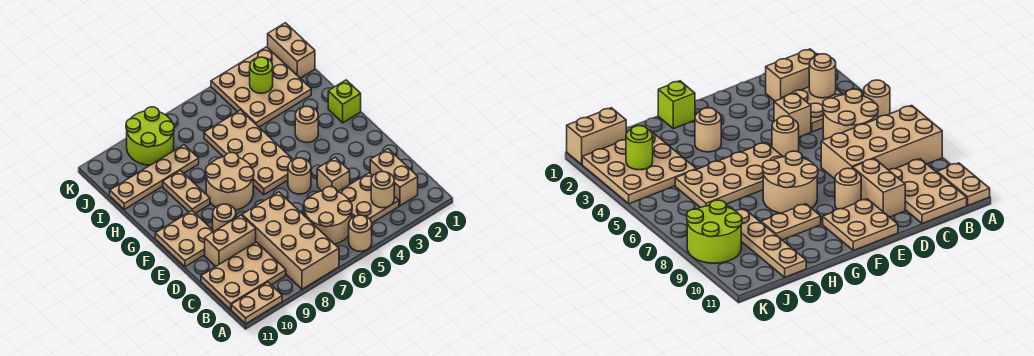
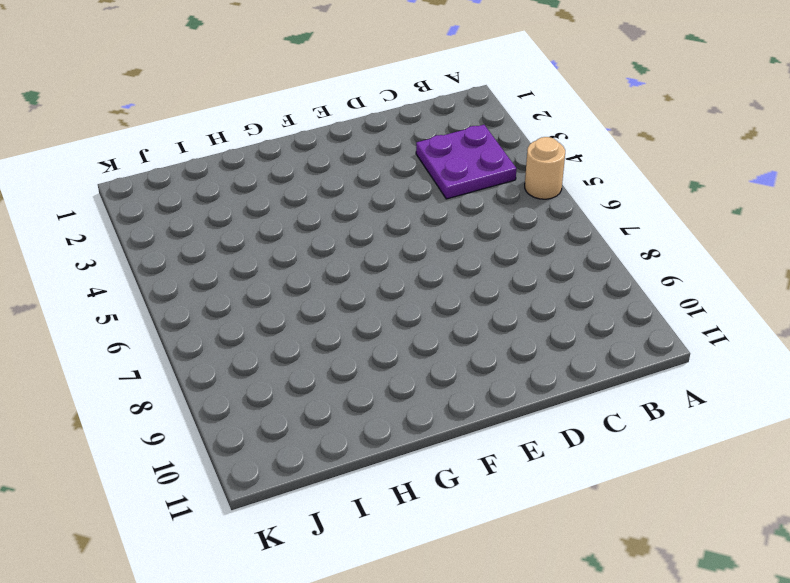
purple 2x2 plate [416,125,517,199] -> tan 2x2 plate [338,173,399,223]
none -> tan 2x4 brick [242,192,339,289]
none -> tan 1x2 plate [231,282,282,324]
none -> tan 1x2 brick [370,149,418,206]

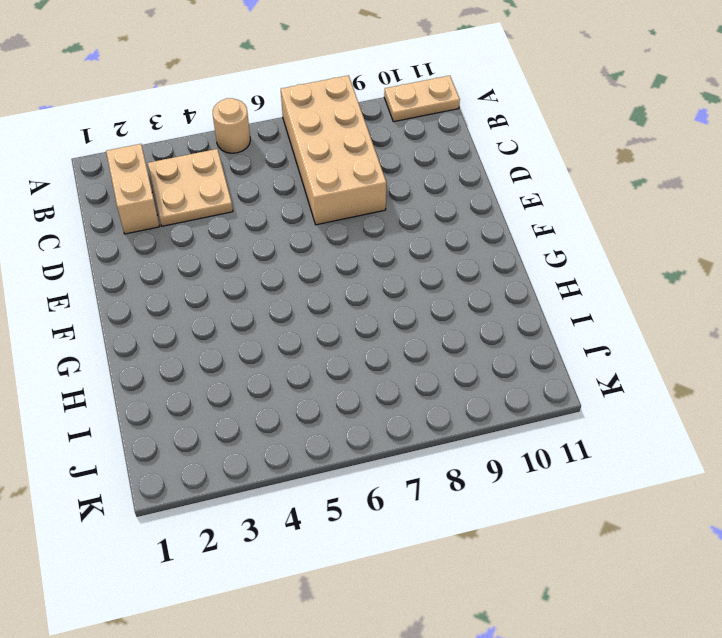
none -> tan 2x2 round brick [304,187,352,244]
none -> tan 2x3 plate [201,242,286,309]
none -> tan 1x1 brick [317,157,350,192]

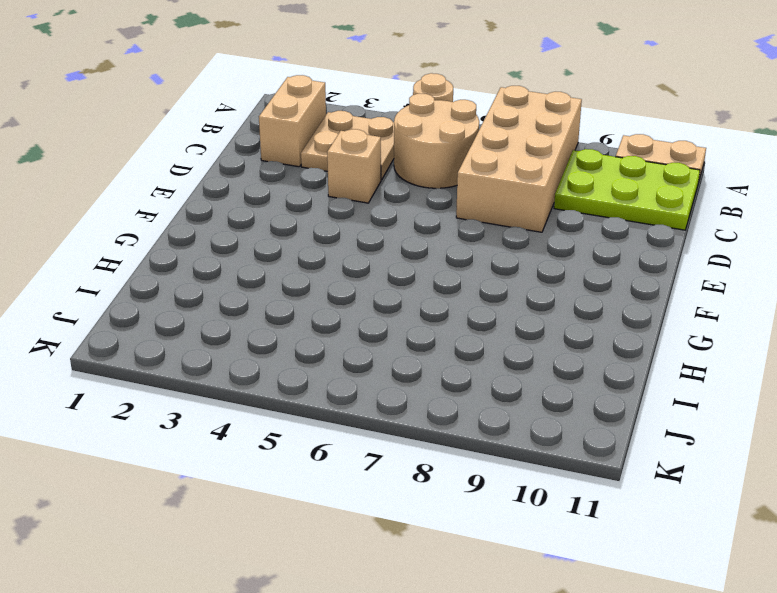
lime 2x3 plate [554,149,700,230] -> tan 2x3 plate [201,242,286,309]
none -> tan 1x2 brick [205,215,256,266]
none -> tan 1x1 round brick [288,158,311,194]
none -> tan 1x1 round brick [213,204,236,231]

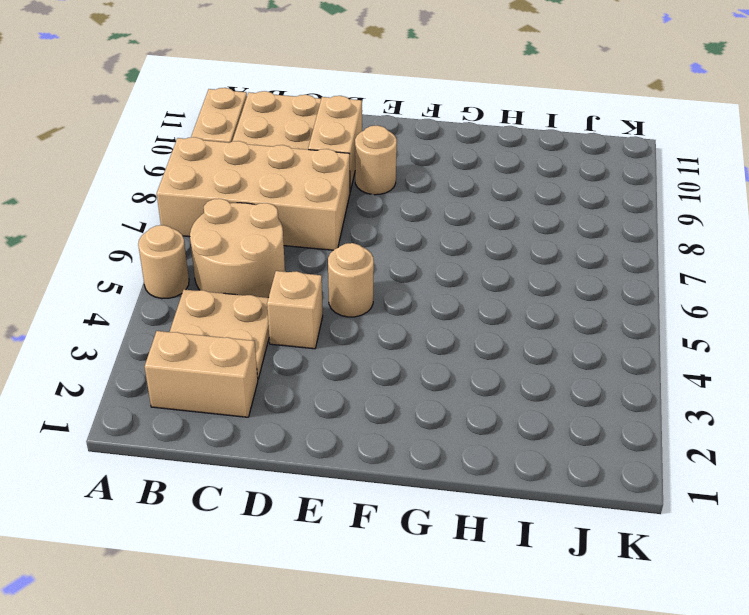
none -> tan 2x2 plate [155,211,214,267]
none -> tan 2x4 plate [204,110,293,195]
none -> tan 2x2 round brick [206,153,254,210]

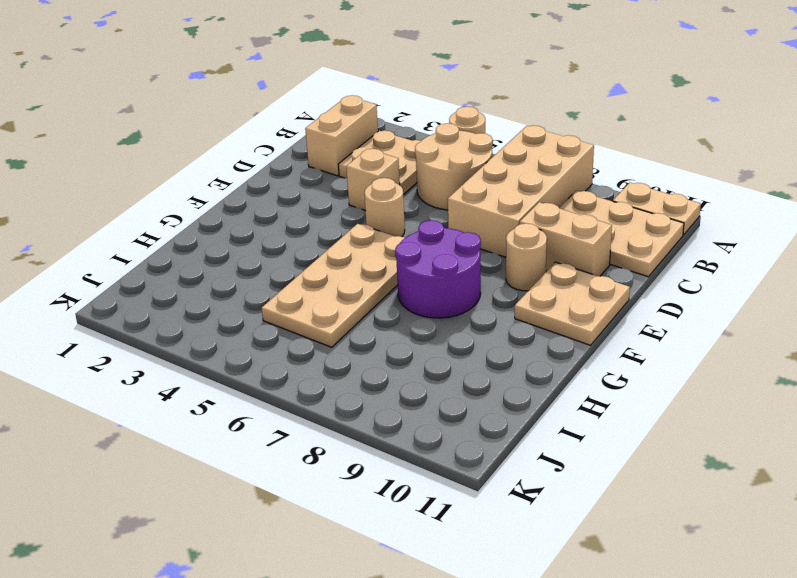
purple 2x2 round brick [395,220,481,318] -> tan 2x2 round brick [206,153,254,210]
none -> lime 1x1 brick [328,80,361,123]
none -> tan 1x1 round brick [295,106,318,143]
none -> tan 1x2 plate [163,171,210,213]

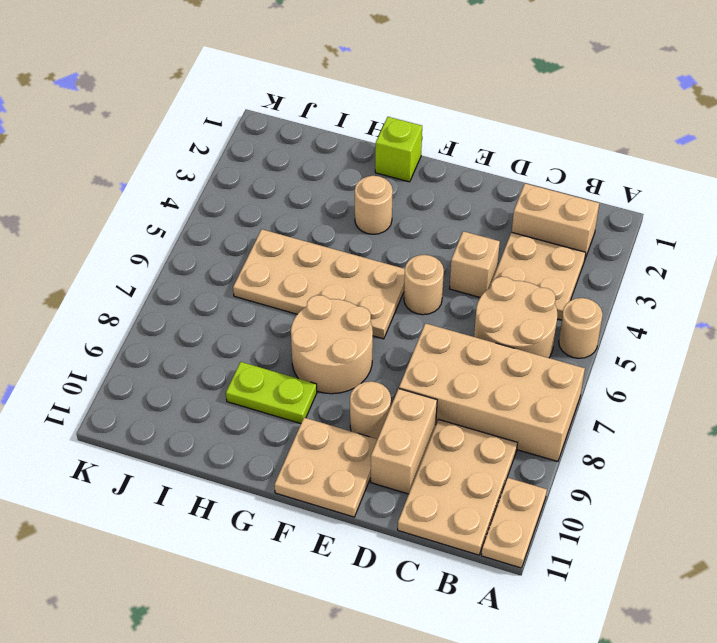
lime 1x2 plate [226,362,317,424] -> tan 1x2 plate [163,171,210,213]
none -> tan 3x3 plate [211,47,311,127]
none -> tan 1x4 plate [110,145,199,209]
none -> tan 1x2 brick [268,23,315,78]

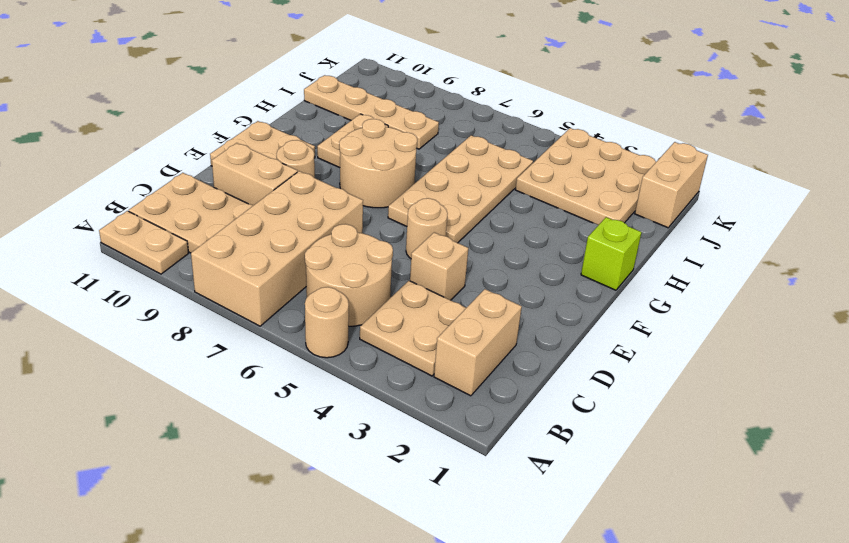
none -> tan 1x1 round brick [295,106,318,143]
none -> lime 2x2 round brick [126,107,174,165]
none -> tan 1x1 round brick [371,172,394,208]

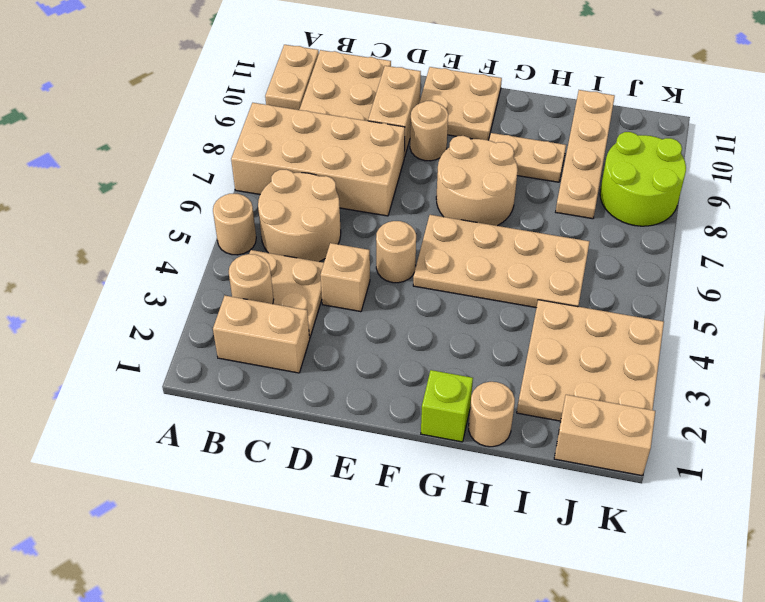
tan 1x1 round brick [469,382,515,447] -> tan 1x1 round brick moved to [295,106,318,143]
none -> lime 1x1 round brick [250,57,273,93]

